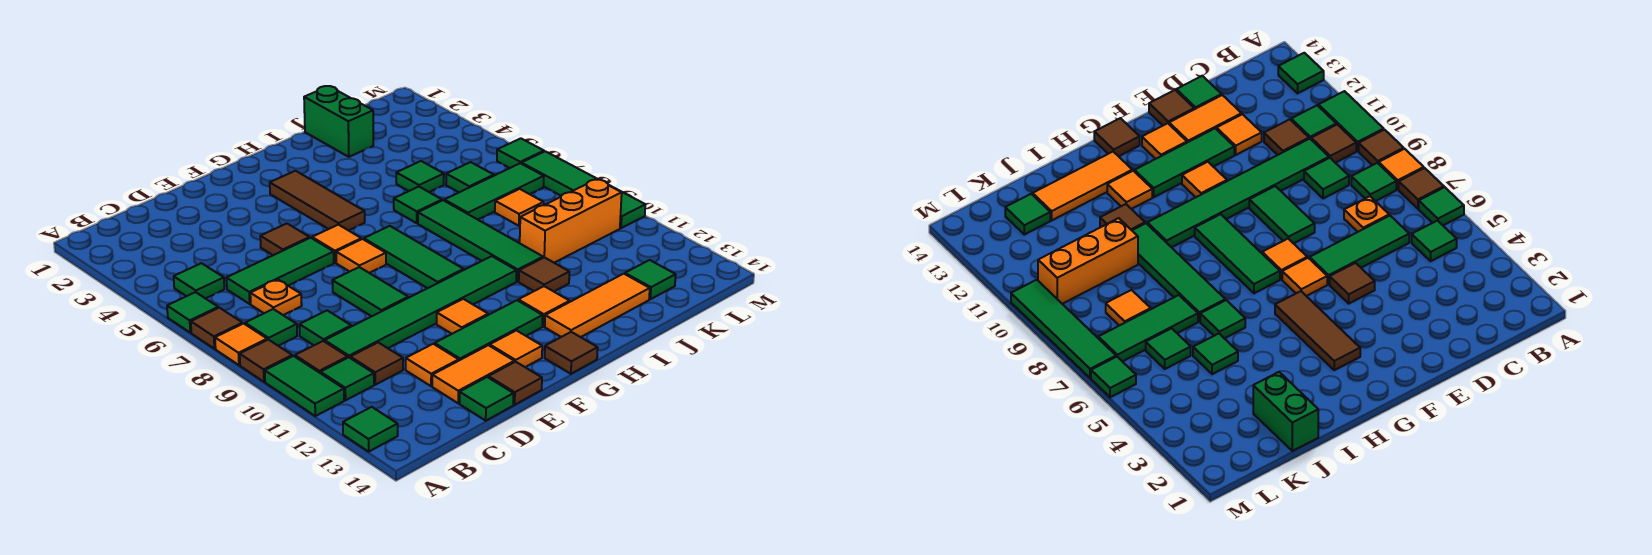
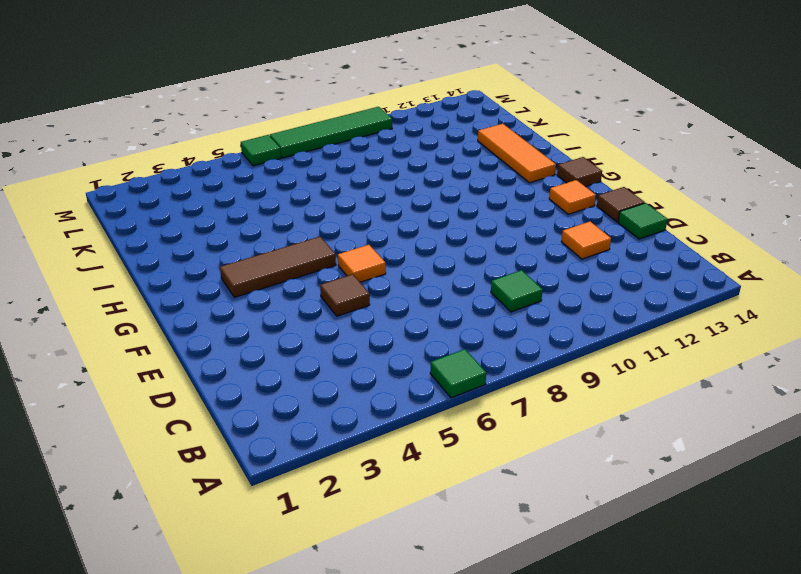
none -> brown 1x1 tile [191,308,243,349]
none -> orange 1x1 tile [215,323,267,365]
none -> brown 1x1 tile [240,340,292,382]
none -> green 1x2 tile [265,356,344,416]

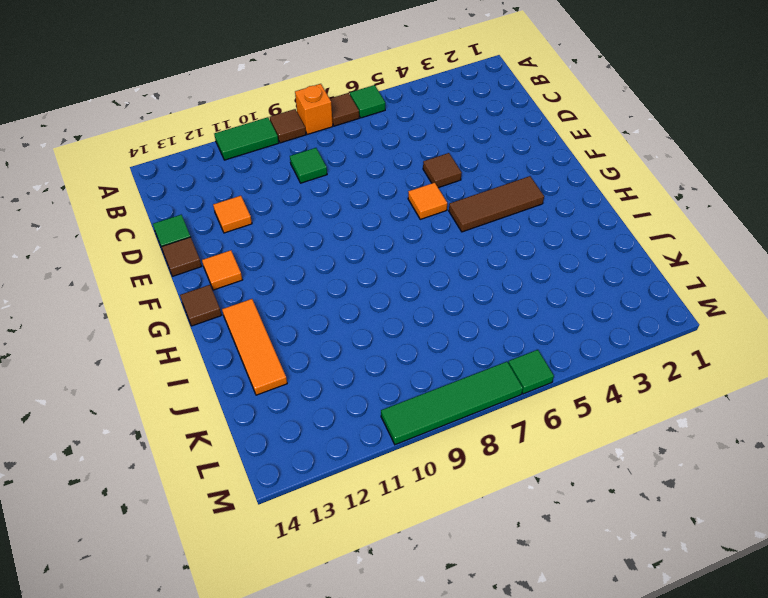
orange 1x1 brick [295,84,333,134] -> orange 1x1 tile [215,323,267,365]
none -> green 1x1 tile [343,407,398,452]
none -> green 1x1 tile [174,263,224,299]
none -> green 1x1 tile [245,309,297,346]
none -> brown 1x1 tile [295,341,348,373]

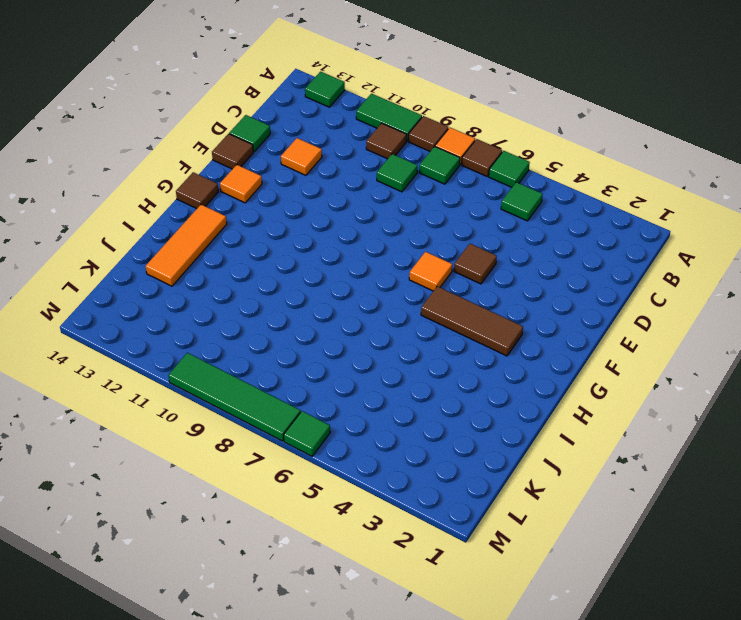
none -> green 1x1 tile [321,357,374,400]
none -> green 1x3 tile [226,238,334,304]
none -> orange 1x1 plate [250,280,302,315]
none -> green 1x6 tile [325,256,516,358]

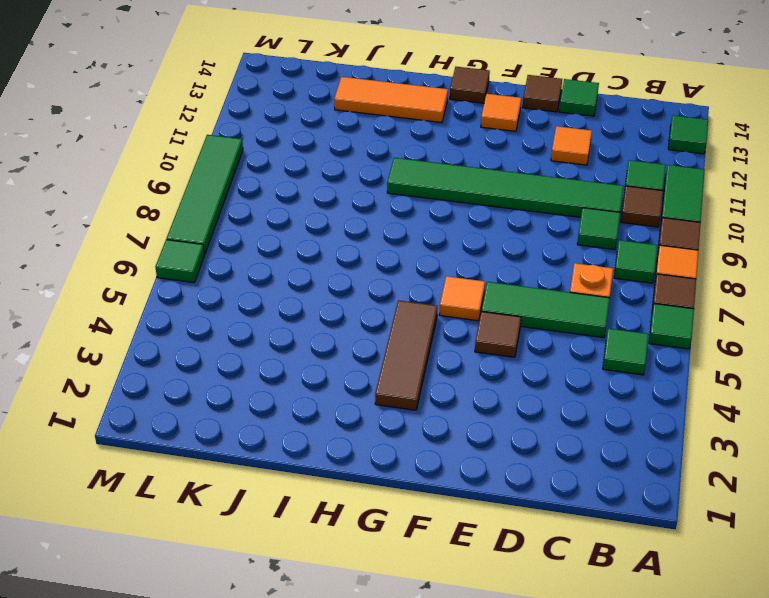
none -> brown 1x1 tile [350,342,403,385]
none -> orange 1x2 tile [432,345,514,403]
none -> green 1x2 tile [332,267,408,316]
none -> green 1x3 tile [435,300,543,360]

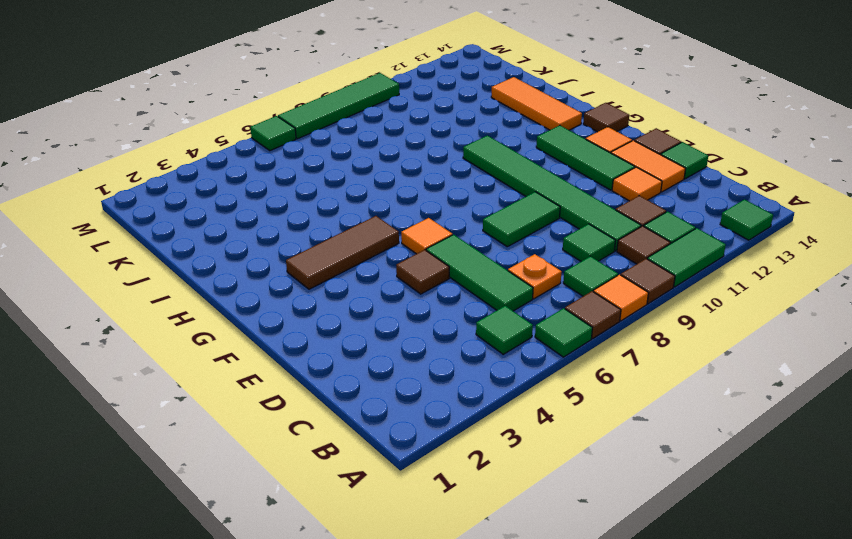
none -> orange 1x1 tile [336,239,386,273]
none -> orange 1x1 tile [437,299,488,334]
none -> green 1x3 tile [364,226,464,288]
none -> orange 1x1 tile [518,286,570,326]

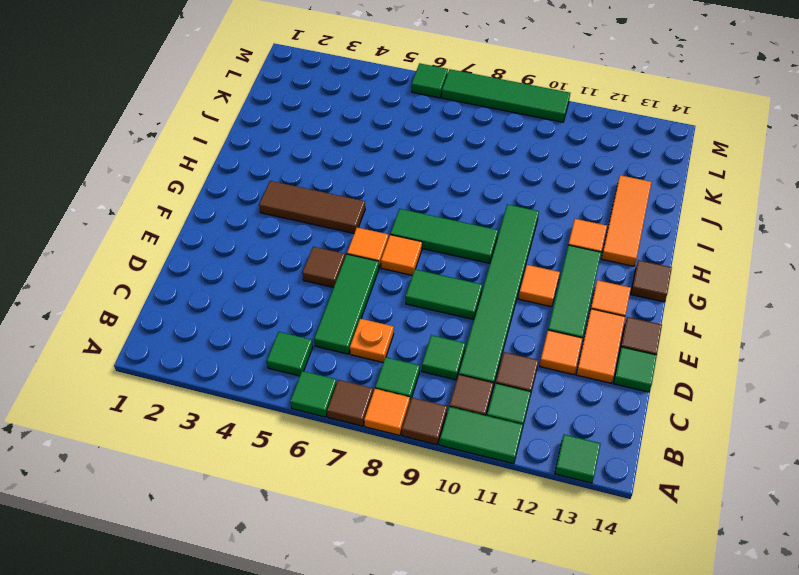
none -> green 1x1 tile [394,187,442,223]
none -> green 1x4 tile [418,200,543,282]
none -> brown 1x1 tile [519,257,569,291]
none -> green 1x2 brick [304,86,373,157]

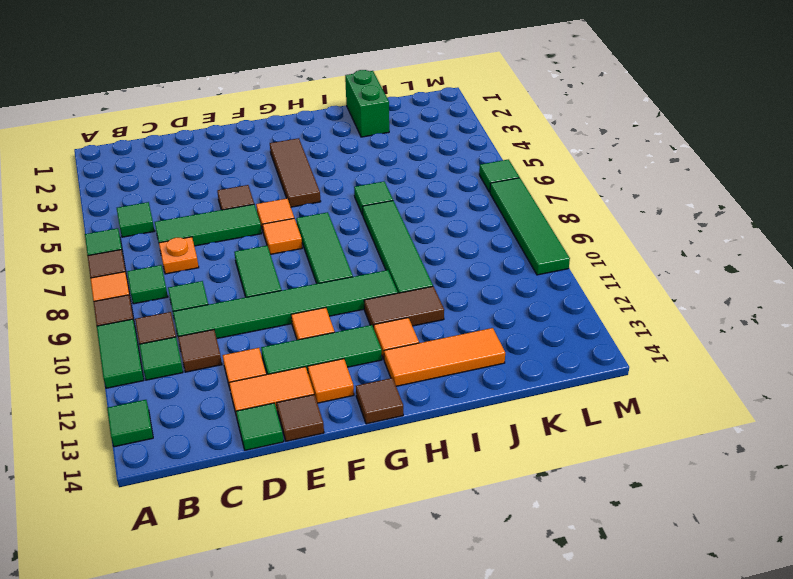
brown 1x2 tile [364,286,444,329] -> brown 1x1 tile [519,257,569,291]
none -> green 1x1 tile [396,161,444,192]
none -> green 1x3 tile [444,163,544,220]
none -> orange 1x3 brick [520,179,622,263]
none -> green 1x1 tile [446,162,494,192]

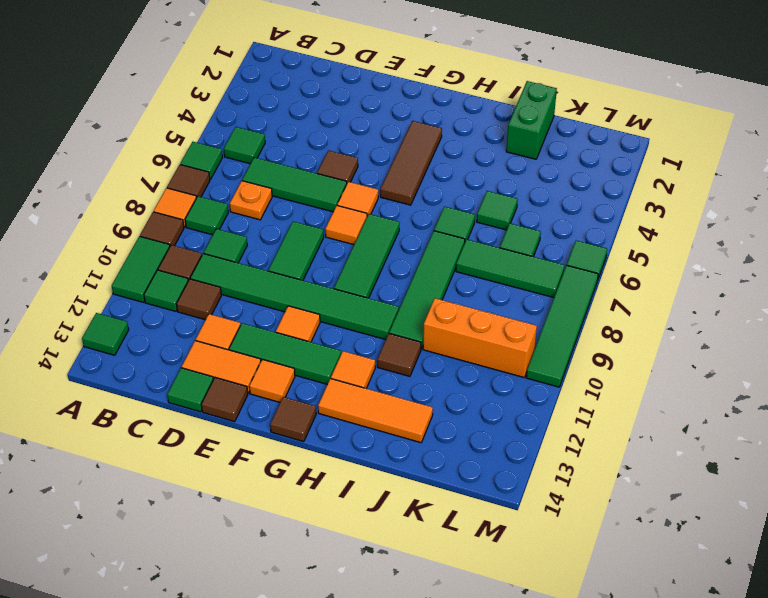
none -> orange 1x1 tile [495,189,544,226]
none -> green 1x1 tile [625,260,676,299]

